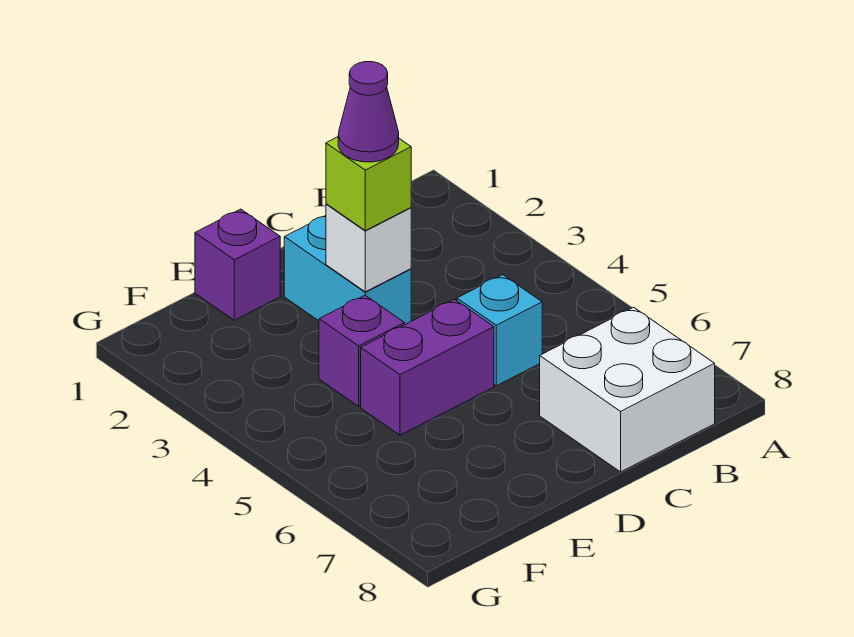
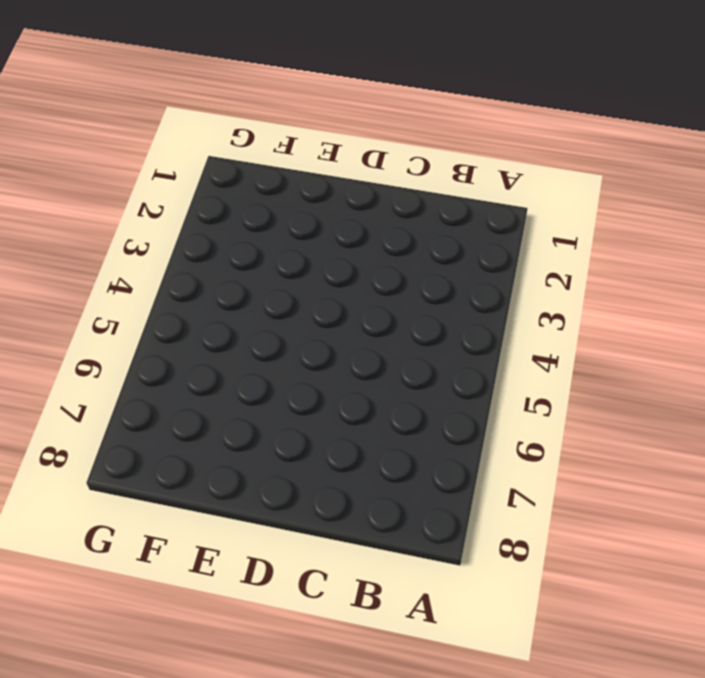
none -> white 2x2 brick [540,307,715,472]
none -> cyan 1x1 brick [457,275,542,386]

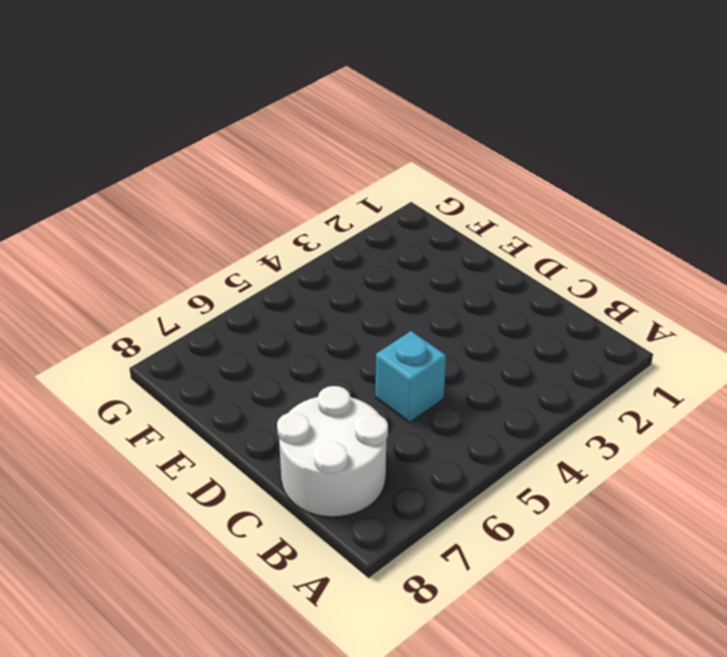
white 2x2 round brick [277,386,388,517] -> white 2x2 brick [540,307,715,472]
none -> cyan 1x2 brick [284,216,411,325]
none -> purple 1x2 brick [361,299,494,435]

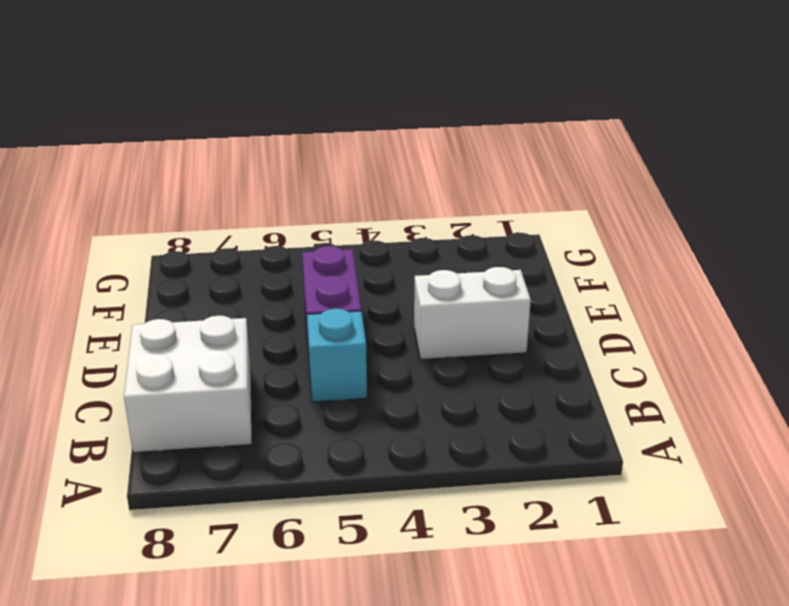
white 1x2 brick [414,267,531,360] -> cyan 1x2 brick [284,216,411,325]
none -> purple 1x1 brick [195,209,280,320]
none -> purple 1x1 brick [319,295,404,406]

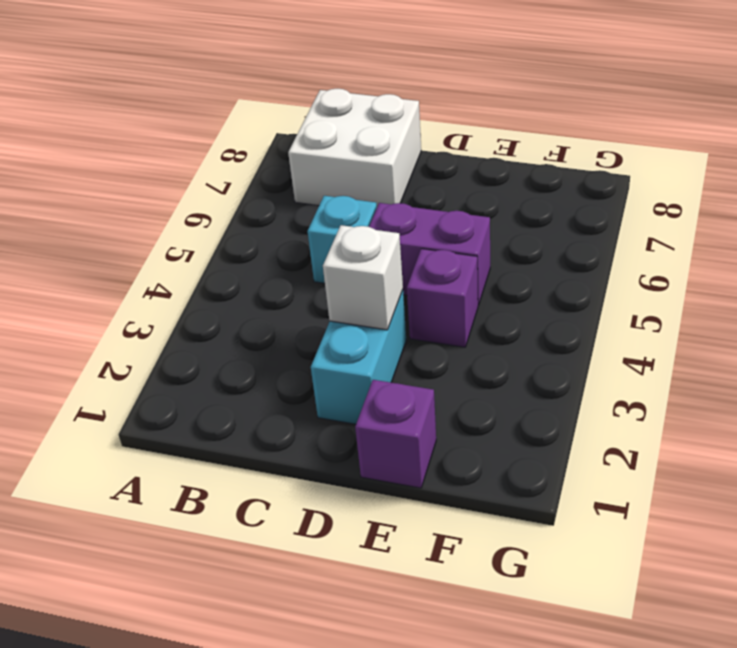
none -> lime 1x1 brick [326,137,411,231]
none -> purple 1x1 cone [338,62,399,162]

